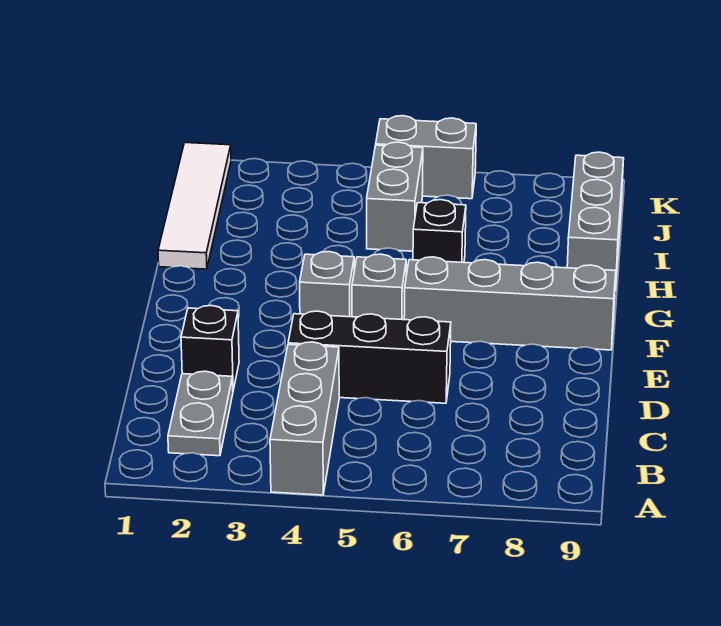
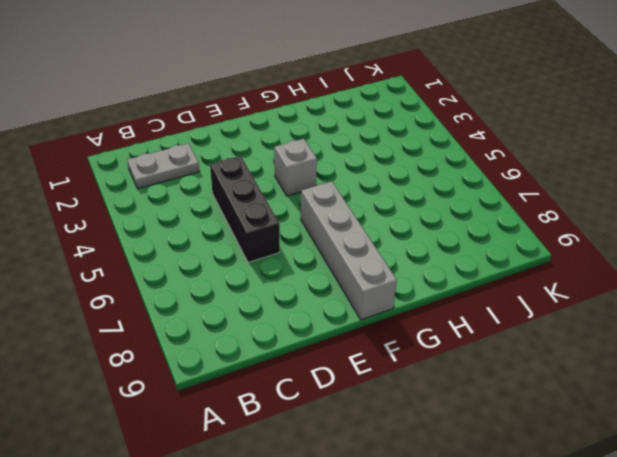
none -> grey 1x3 brick [270,342,339,495]
none -> black 1x1 brick [181,305,239,390]
none -> grey 1x1 brick [352,254,406,320]

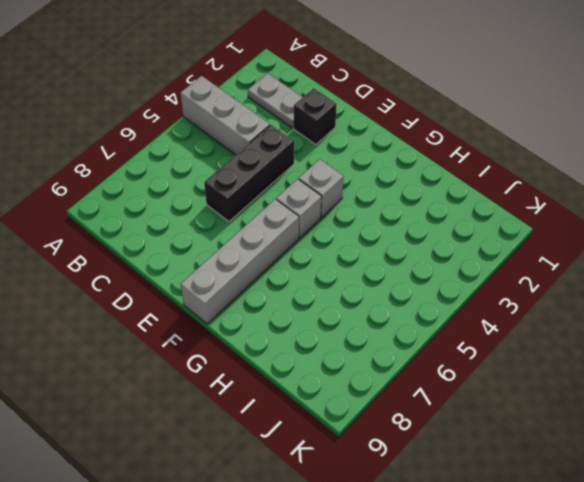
none -> white 1x4 tile [158,143,231,269]
none -> black 1x1 brick [413,200,466,263]
none -> grey 1x3 brick [567,152,624,290]

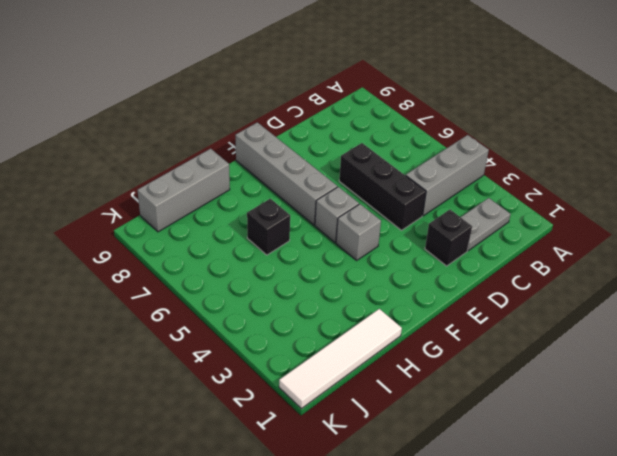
none -> grey 1x2 brick [367,142,423,251]
none -> grey 1x2 brick [376,116,476,199]

